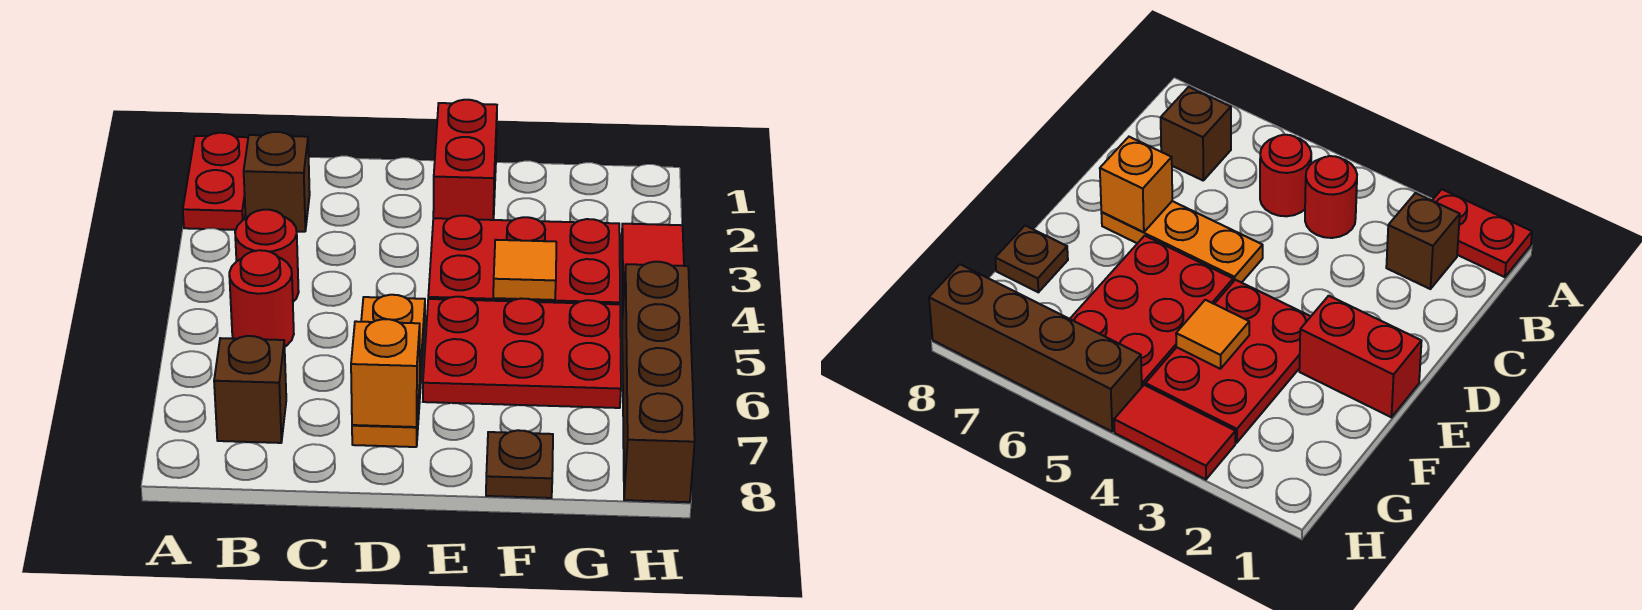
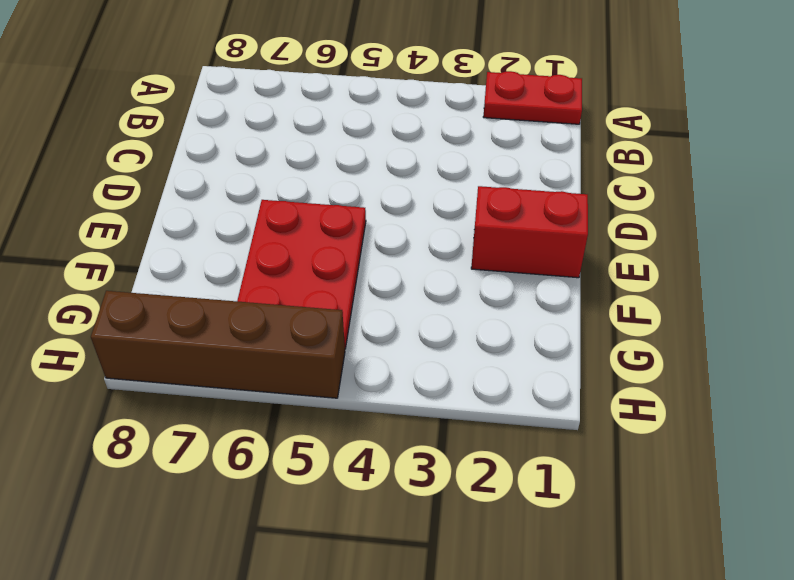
none -> brown 1x1 brick [244,132,310,232]
none -> red 1x1 round brick [235,210,299,302]
none -> red 1x1 round brick [229,250,294,347]

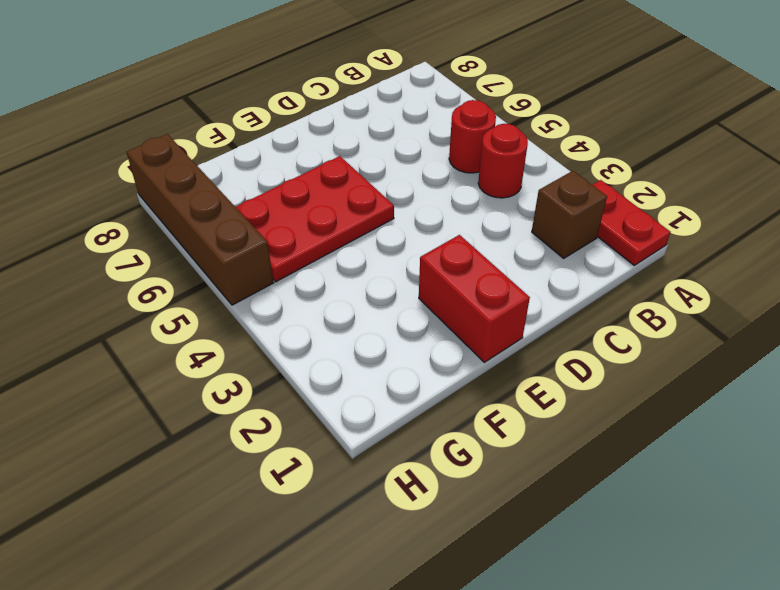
none -> brown 1x1 brick [214,336,286,443]
none -> orange 1x3 plate [352,295,425,447]
none -> red 2x3 plate [428,216,620,304]

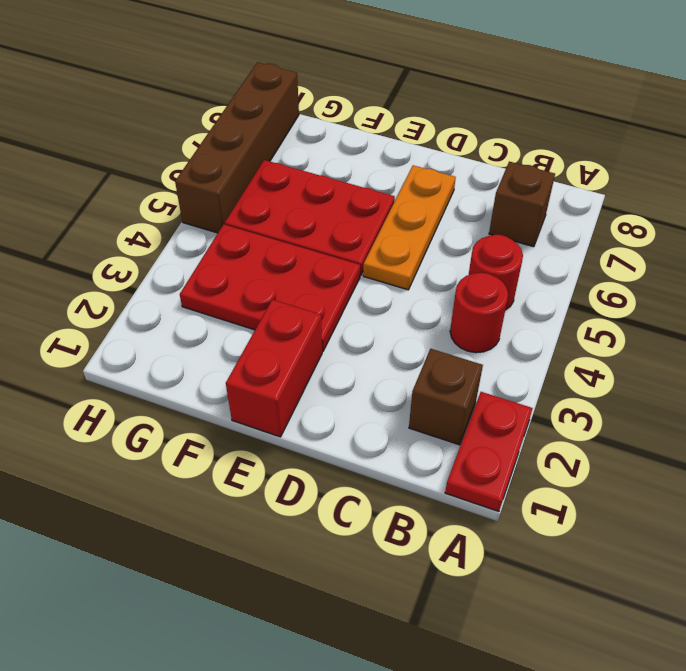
none -> brown 1x1 plate [486,430,553,498]
none -> red 1x2 tile [621,224,684,318]
none -> orange 1x1 brick [351,319,420,427]

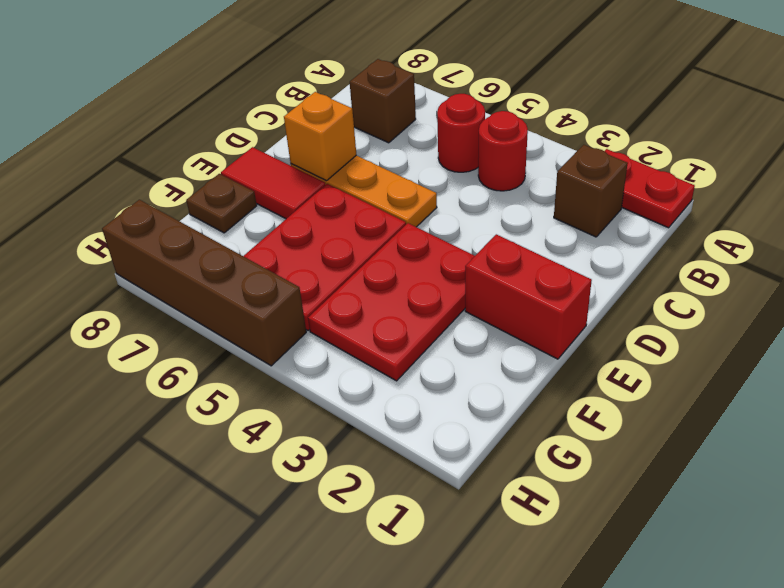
red 1x2 tile [221,147,325,219] -> red 1x2 tile moved to [621,224,684,318]
none -> orange 1x1 tile [493,240,556,300]

